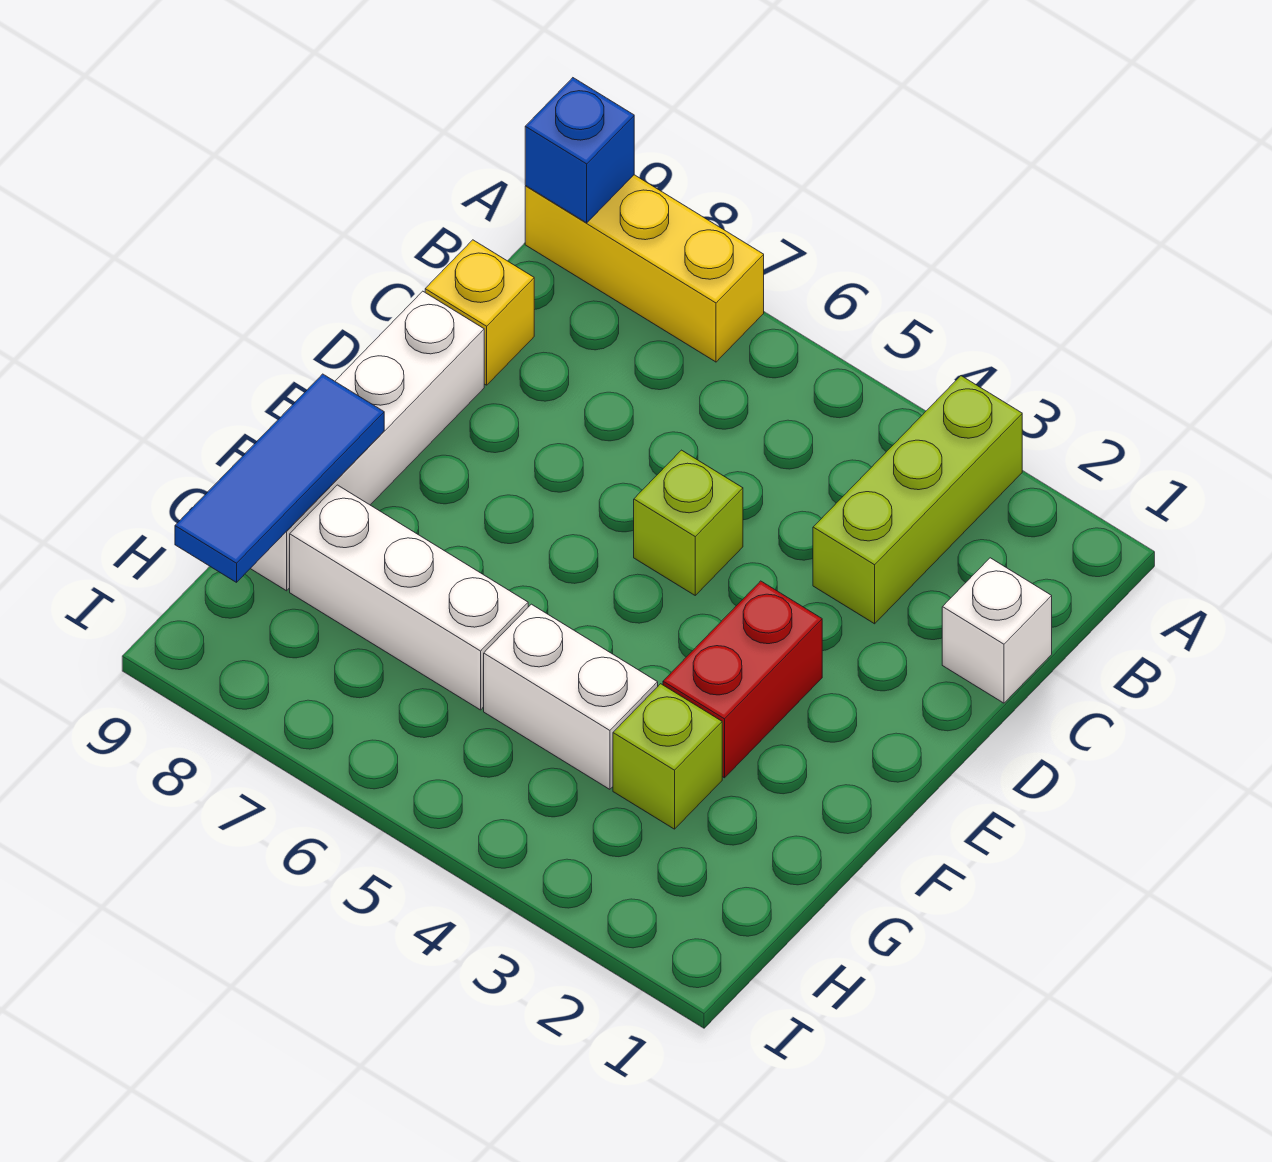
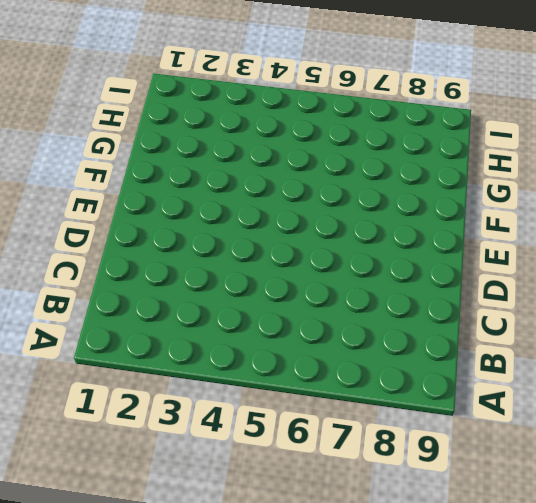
none -> lime 1x3 brick [813,376,1022,624]
none -> yellow 1x3 brick [525,175,764,362]
none -> white 1x1 brick [942,558,1052,703]

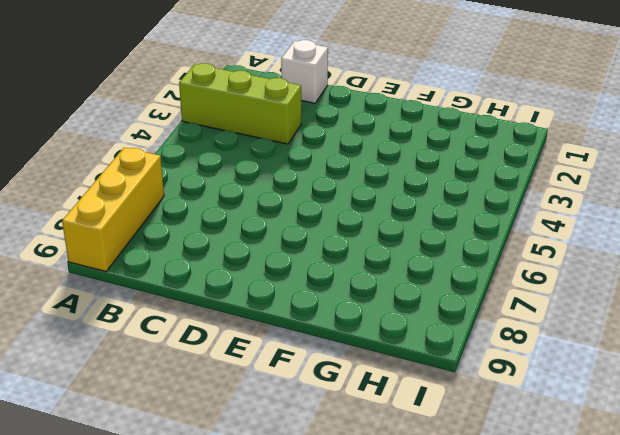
none -> yellow 1x1 brick [425,240,534,385]
none -> lime 1x1 brick [634,450,743,595]
none -> white 1x4 brick [250,291,484,591]

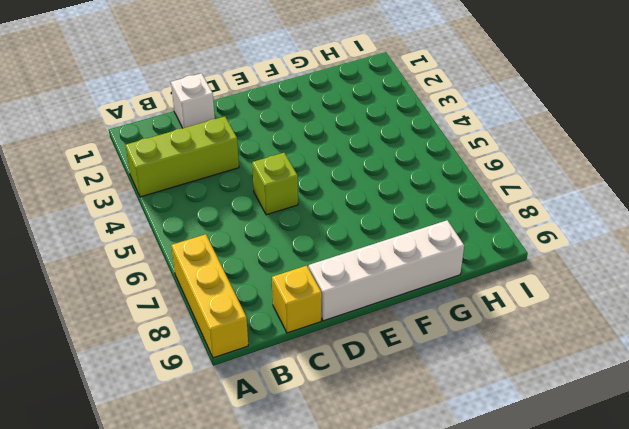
none -> red 1x2 brick [663,581,822,778]
none -> lime 1x1 brick [613,684,722,829]
none -> white 1x2 brick [484,604,658,789]

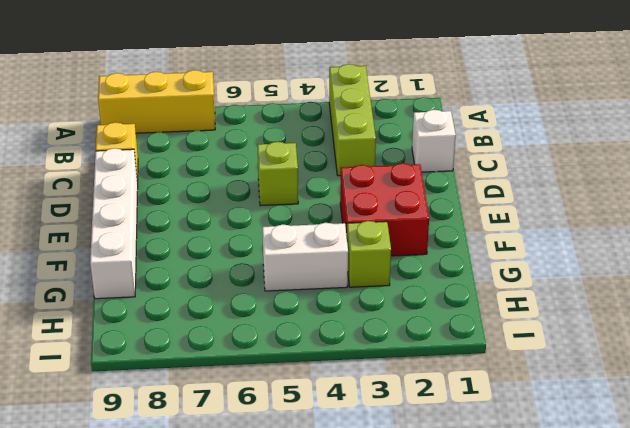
red 2x2 brick [340,163,429,256] -> red 1x2 brick [663,581,822,778]
none -> white 1x3 brick [290,485,528,710]
none -> blue 1x1 brick [525,78,634,223]
none -> blue 1x3 tile [175,374,384,582]

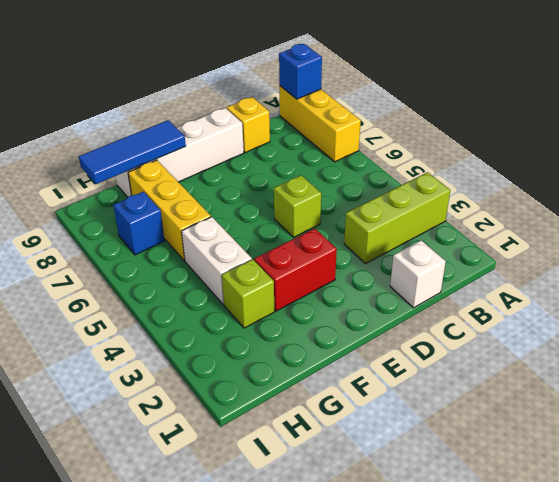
yellow 1x3 brick [128,160,211,261] -> white 1x3 brick [290,485,528,710]
blue 1x1 brick [113,192,165,255] -> none

